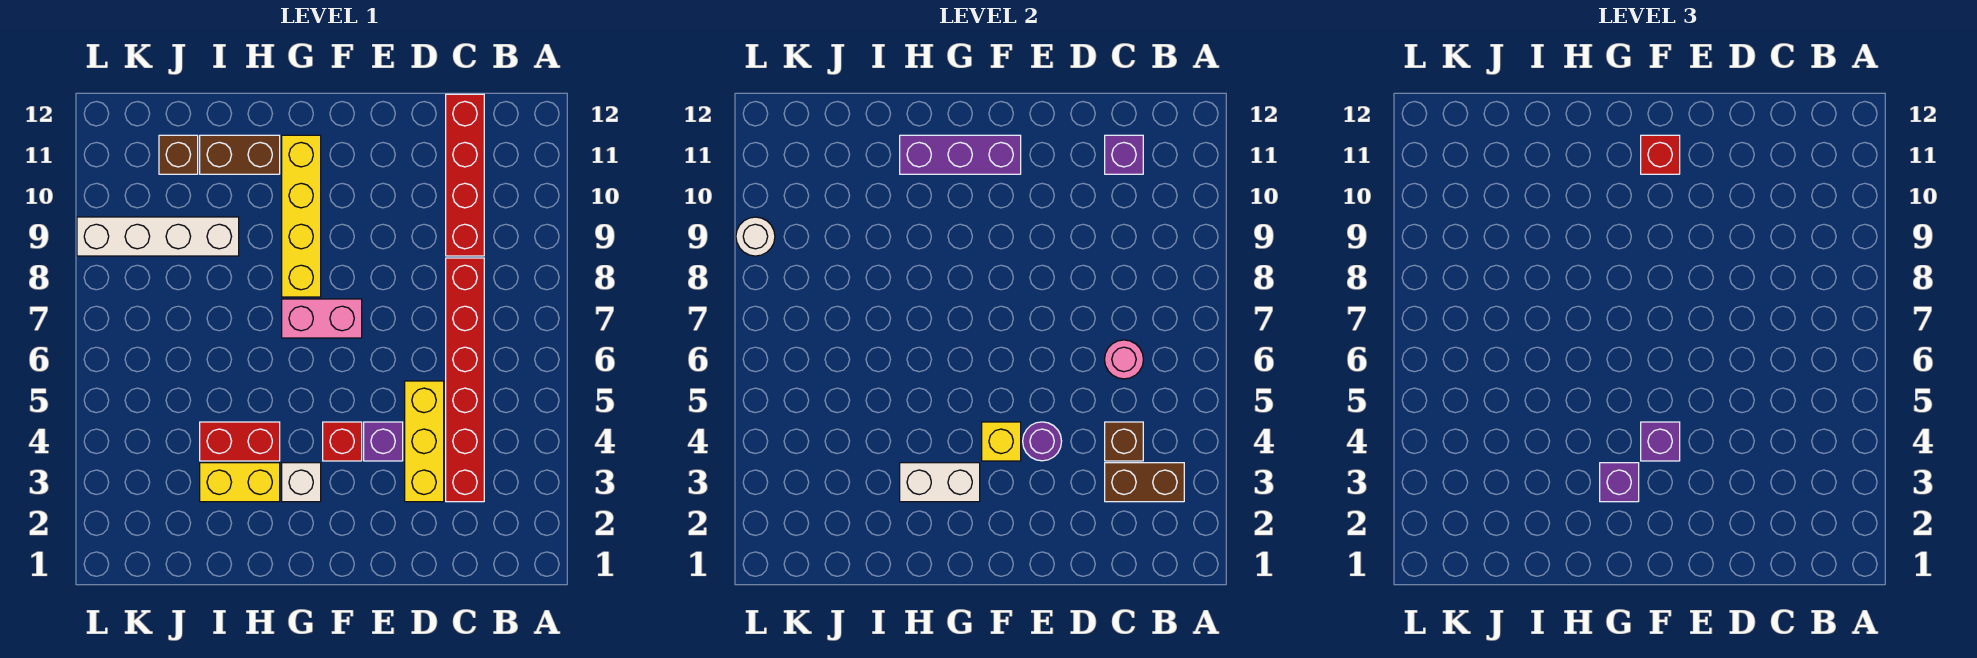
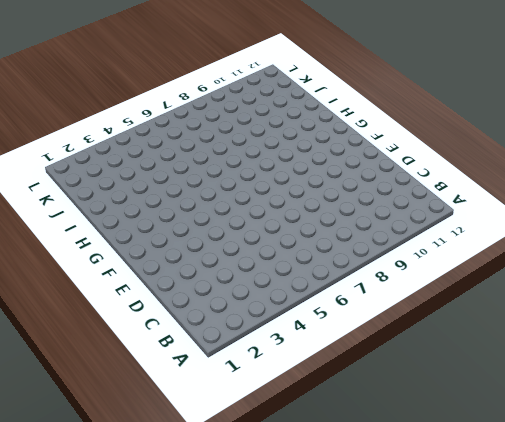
none -> red 1x6 brick [446,258,484,502]
none -> red 1x4 brick [446,94,484,256]
none -> yellow 1x3 brick [405,381,444,502]

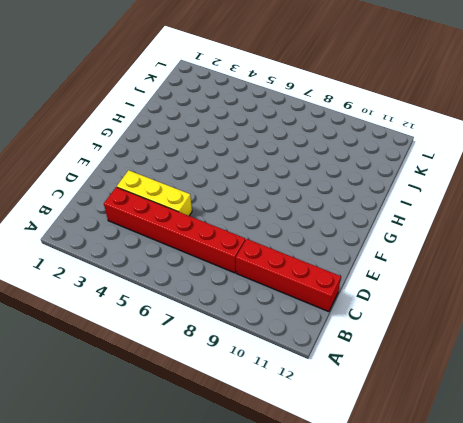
none -> purple 1x1 brick [364,422,403,461]
none -> red 1x1 brick [323,422,362,461]
none -> pink 1x2 brick [282,299,362,338]

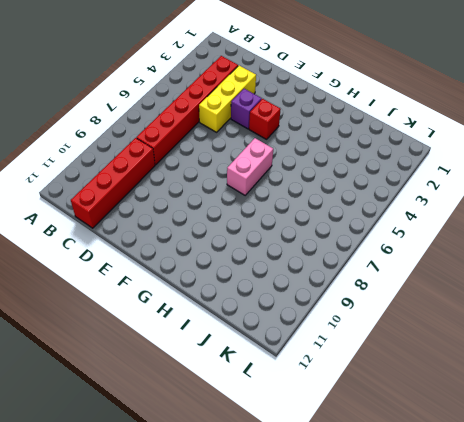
pink 1x2 brick [227,138,273,195] -> pink 1x2 brick turned to [282,299,362,338]
none -> white 1x1 brick [282,463,321,502]
none -> yellow 1x4 brick [282,135,321,297]
none -> yellow 1x2 brick [200,463,280,502]

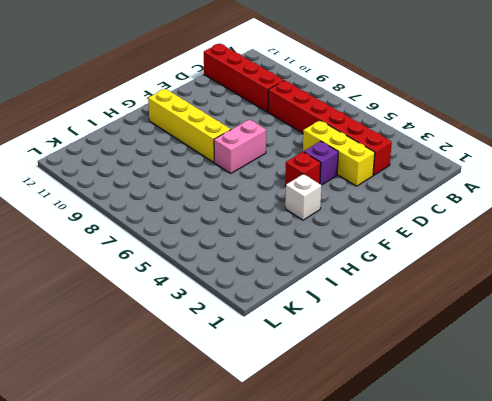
none -> yellow 1x2 brick [200,463,280,502]
none -> red 1x2 brick [200,422,280,461]
none -> brown 1x2 brick [200,135,280,174]

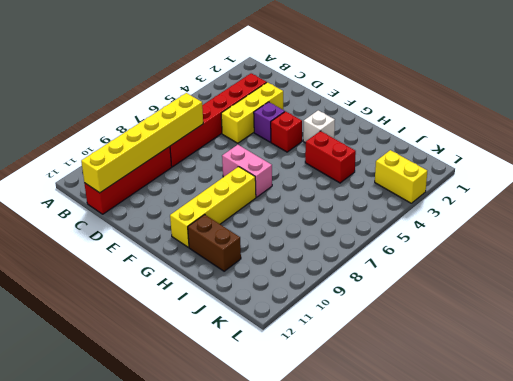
yellow 1x6 brick [81,93,203,193] -> purple 1x1 brick [1105,135,1143,174]
yellow 1x2 brick [375,150,427,203] -> yellow 1x2 brick moved to [200,463,280,502]
none -> white 1x4 brick [77,217,239,256]
none -> brown 1x1 brick [159,135,198,174]
none -> brown 1x2 brick [1105,463,1184,502]

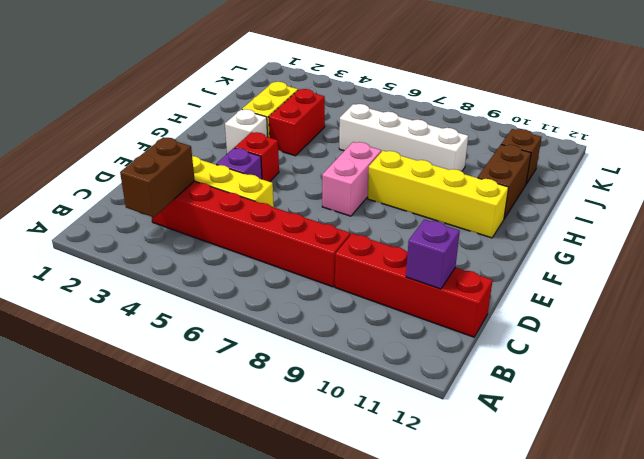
white 1x4 brick [339,104,468,171] -> white 1x4 brick turned to [77,217,239,256]
none -> brown 1x1 brick [1105,422,1143,461]
none -> pink 1x1 round brick [1105,340,1143,379]
none -> purple 1x1 round brick [1023,422,1062,461]

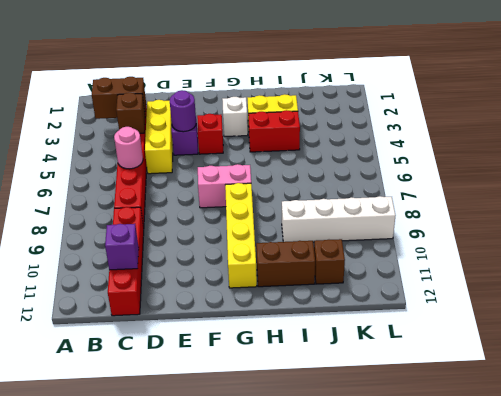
none -> yellow 1x1 brick [982,422,1021,461]
none -> purple 1x3 brick [900,135,1021,174]
none -> white 1x2 brick [900,463,980,502]

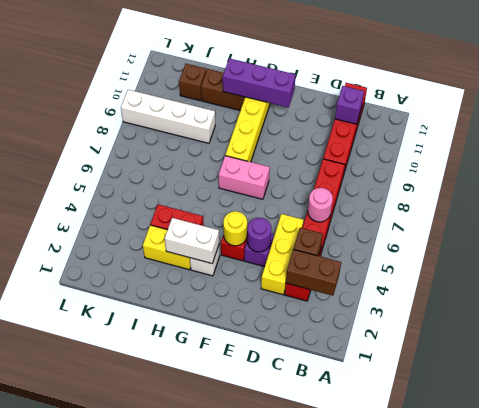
yellow 1x1 round brick [223,211,247,246] -> yellow 1x1 brick [982,422,1021,461]
none -> white 1x1 round brick [736,217,775,256]
none -> purple 1x1 brick [1641,422,1680,461]
none -> red 1x1 brick [1641,135,1680,174]

